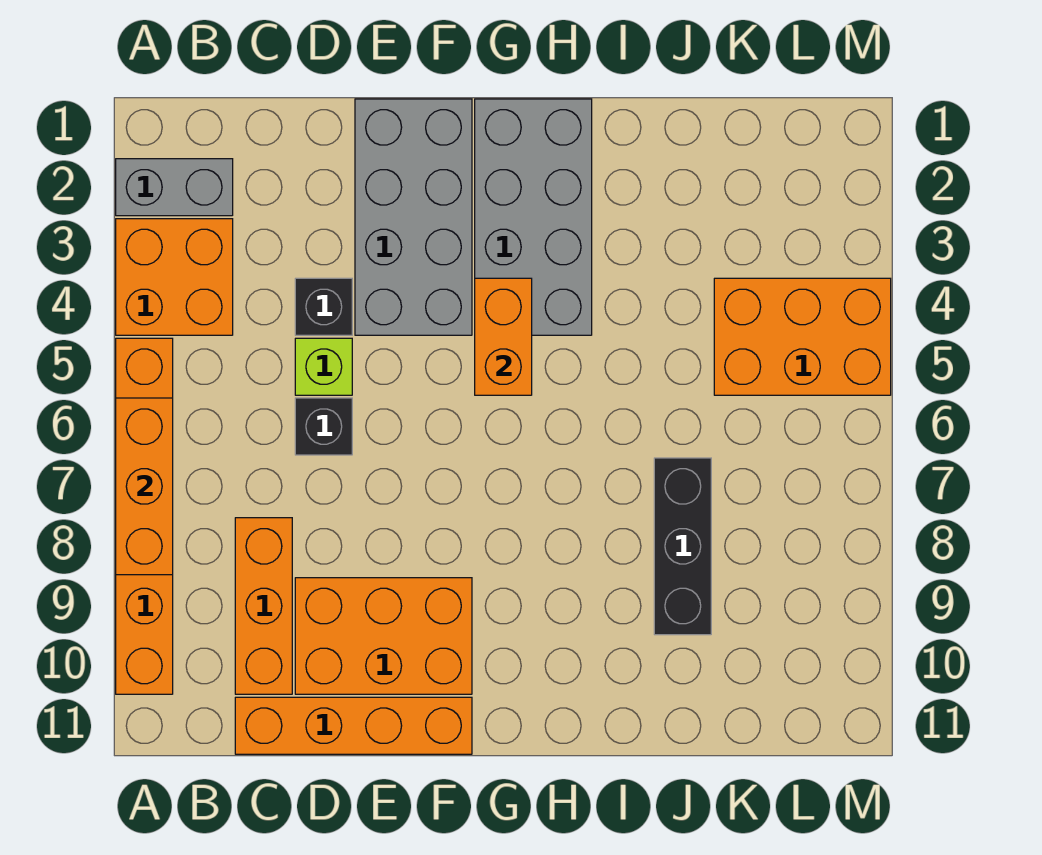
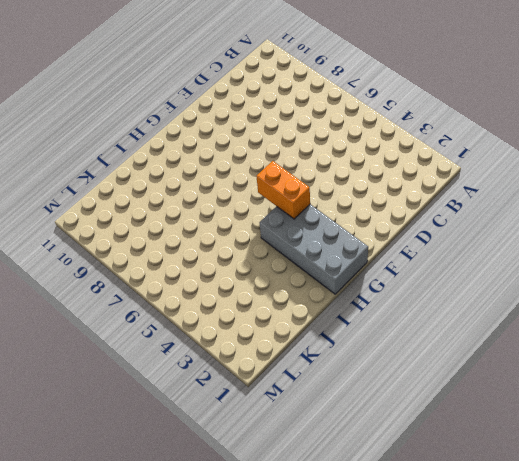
none -> grey 1x2 brick [116,159,233,216]
none -> orange 2x2 brick [116,219,233,335]
none -> orange 1x6 brick [116,338,173,694]

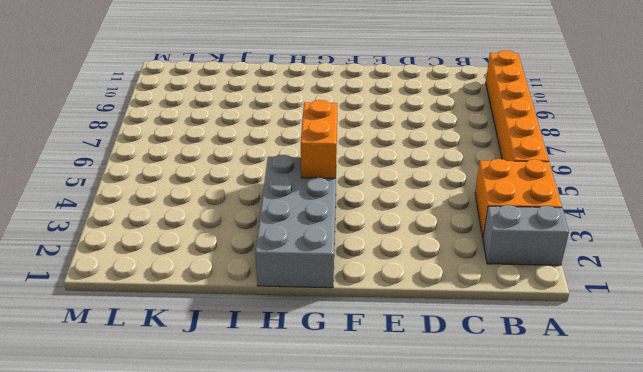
none -> orange 1x3 brick [235,518,292,694]
none -> orange 1x4 brick [235,697,472,754]
none -> black 1x1 brick [295,278,352,335]

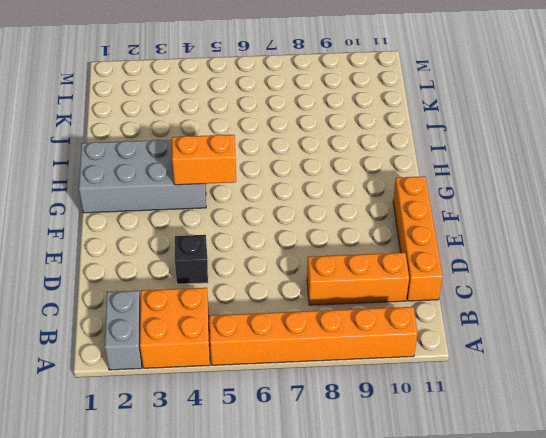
none -> lime 1x1 brick [295,338,352,395]
none -> black 1x1 brick [295,398,352,455]
none -> orange 2x3 brick [295,578,472,694]

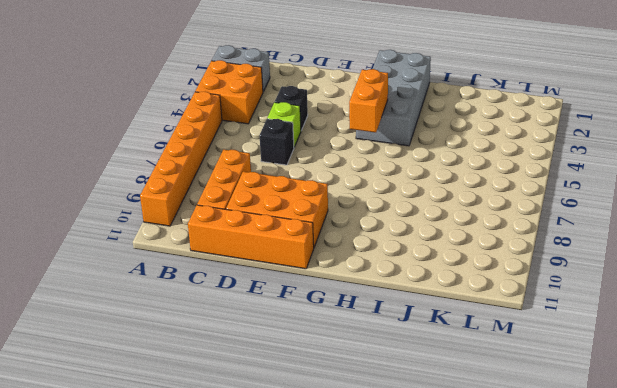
none -> grey 2x4 brick [355,99,472,335]
none -> black 1x3 brick [654,458,711,635]
none -> orange 2x3 brick [714,278,891,395]

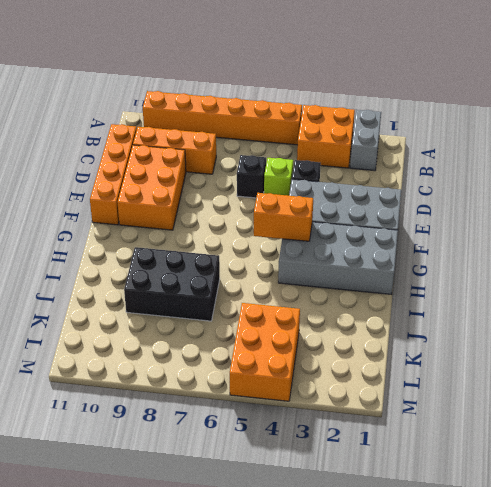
black 2x3 brick [124,247,220,321] -> black 1x3 brick [654,458,711,635]
none -> orange 1x3 brick [116,398,173,575]

